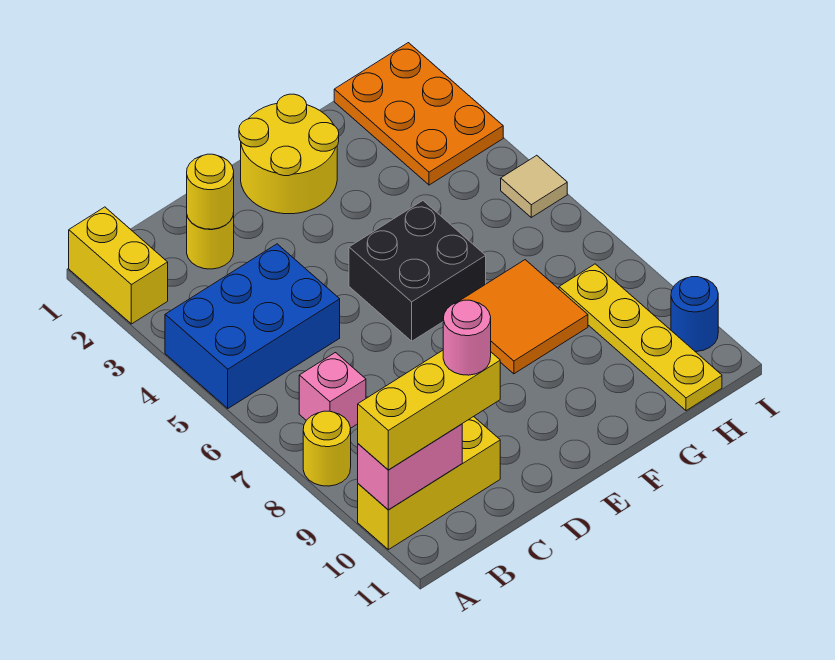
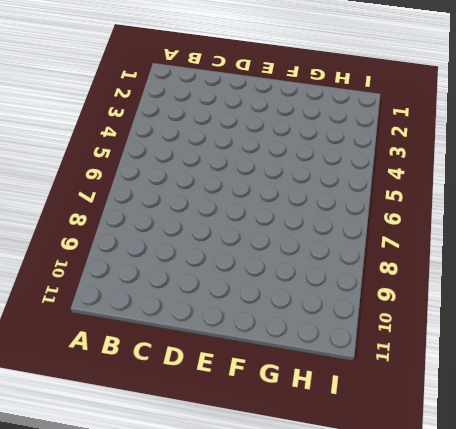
none -> yellow 1x2 brick [69,207,168,324]
none -> blue 2x3 brick [165,244,340,408]
none -> yellow 1x1 round brick [303,411,351,486]

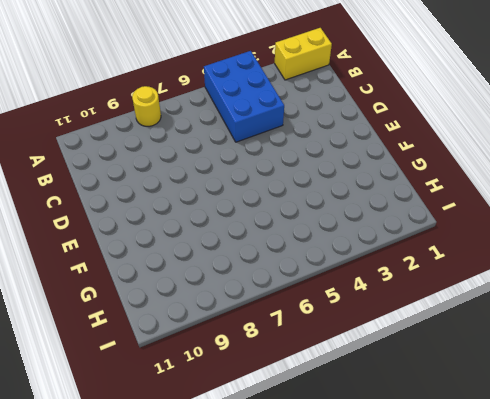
none -> yellow 1x3 brick [358,417,500,550]
none -> pink 1x1 brick [299,353,366,428]
none -> yellow 1x1 round brick [187,213,234,269]

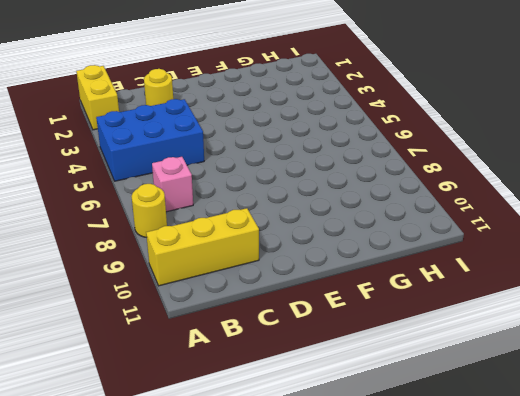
none -> yellow 2x2 round brick [239,94,339,214]
none -> black 2x2 brick [349,201,486,341]
none -> orange 2x2 tile [458,260,588,374]

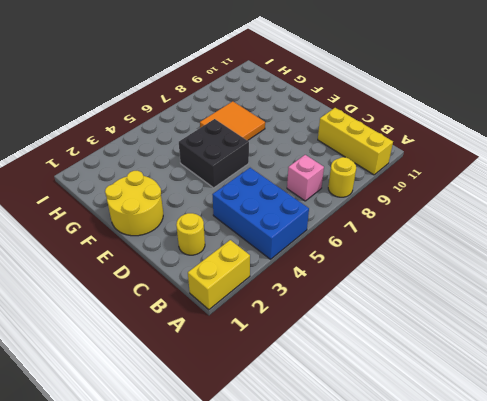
none -> orange 2x3 plate [334,43,503,185]
none -> yellow 1x4 plate [559,264,722,411]
none -> tan 1x1 tile [501,155,567,217]

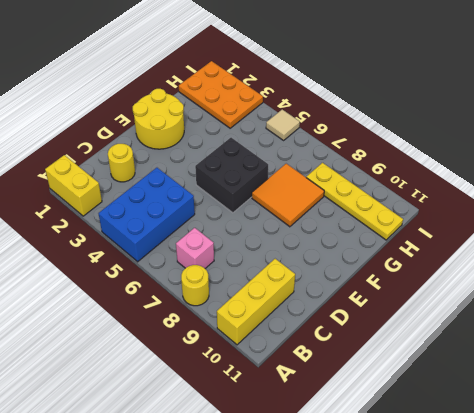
none -> blue 1x1 round brick [671,277,718,352]
none -> pink 1x2 brick [358,424,462,510]
none -> yellow 1x1 round brick [187,154,234,229]

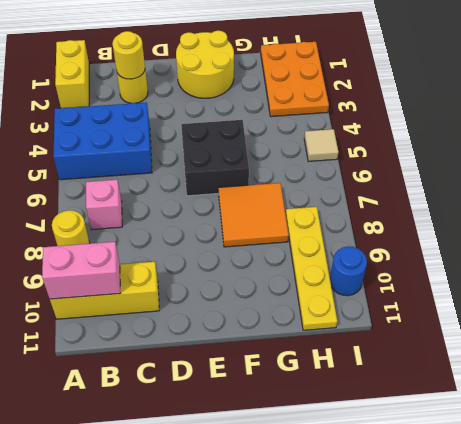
none -> yellow 1x3 brick [358,350,500,470]
none -> pink 1x1 round brick [443,300,491,375]

